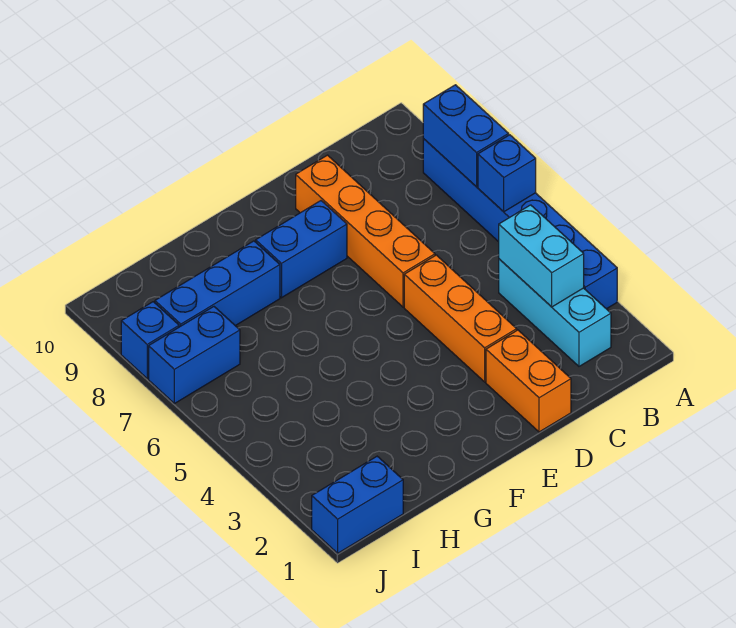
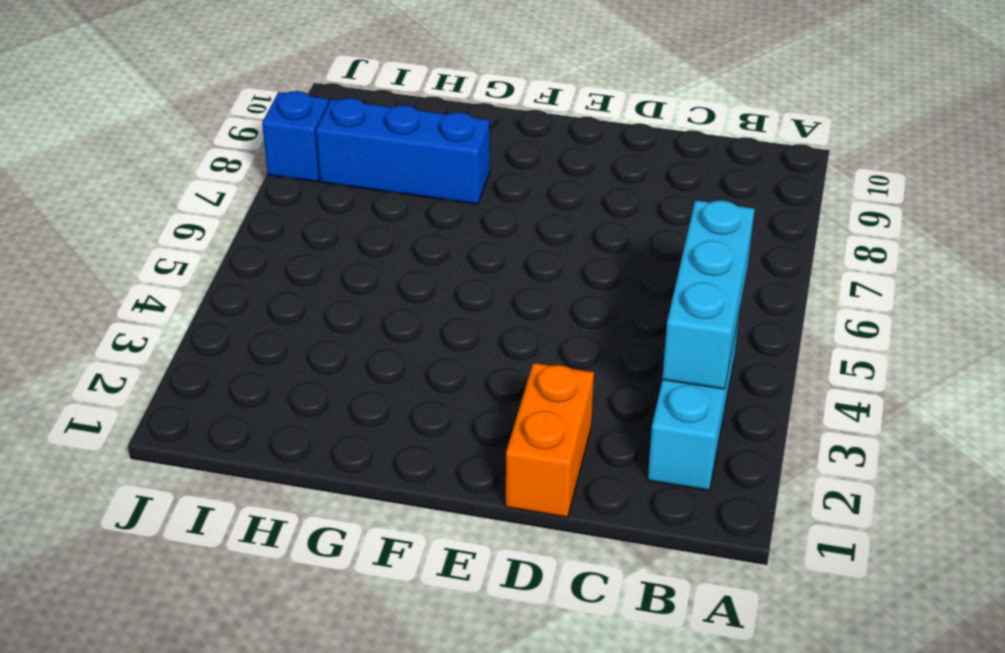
cyan 1x3 brick [662,200,755,389] -> cyan 1x2 brick [499,205,584,307]
none -> blue 1x6 brick [423,139,617,309]
none -> orange 1x3 brick [404,255,517,382]
none -> orange 1x4 brick [296,155,435,307]

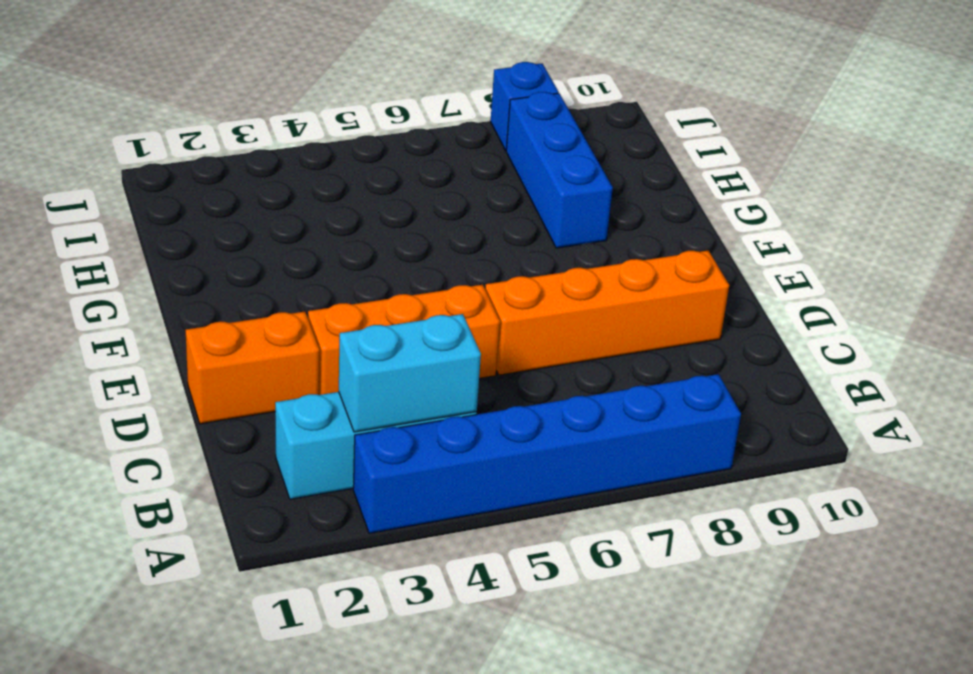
none -> blue 1x2 brick [256,201,347,298]
none -> blue 1x2 brick [312,456,403,553]
none -> blue 1x2 brick [149,307,240,404]

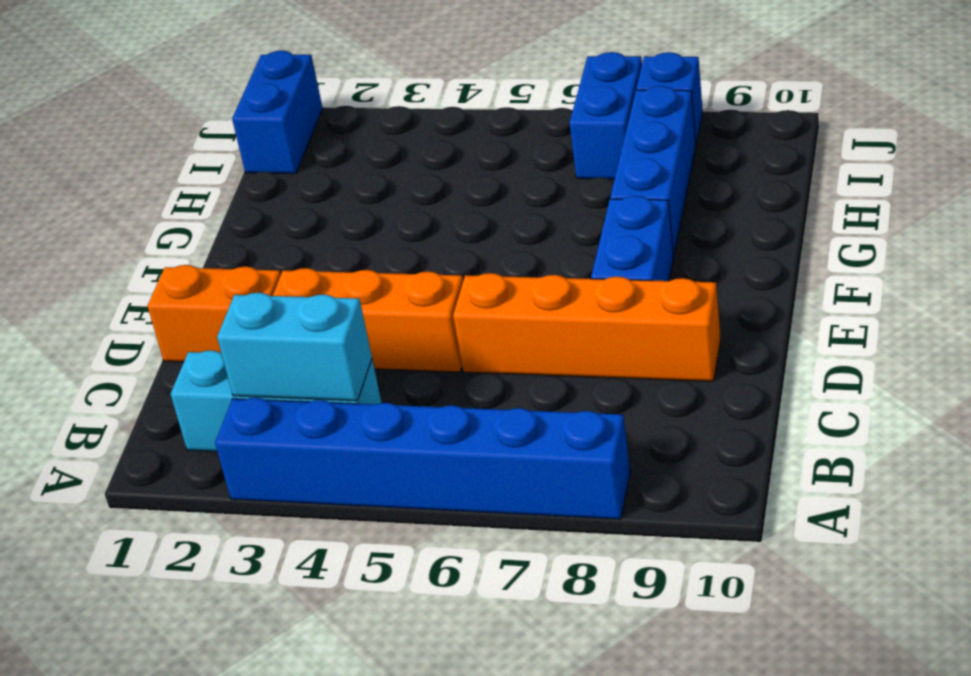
none -> blue 1x1 brick [478,135,536,212]
none -> blue 1x2 brick [423,85,509,187]

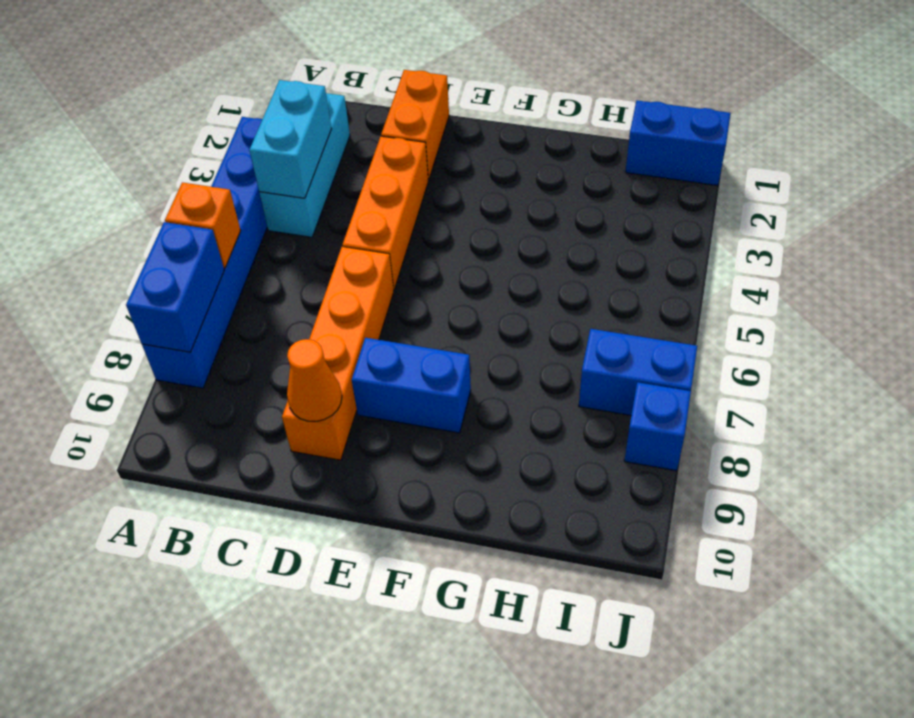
orange 1x1 brick [165,182,241,268] -> blue 1x1 brick [478,135,536,212]
orange 1x1 cone [287,339,342,421] -> none
none -> blue 1x3 brick [155,241,280,327]

